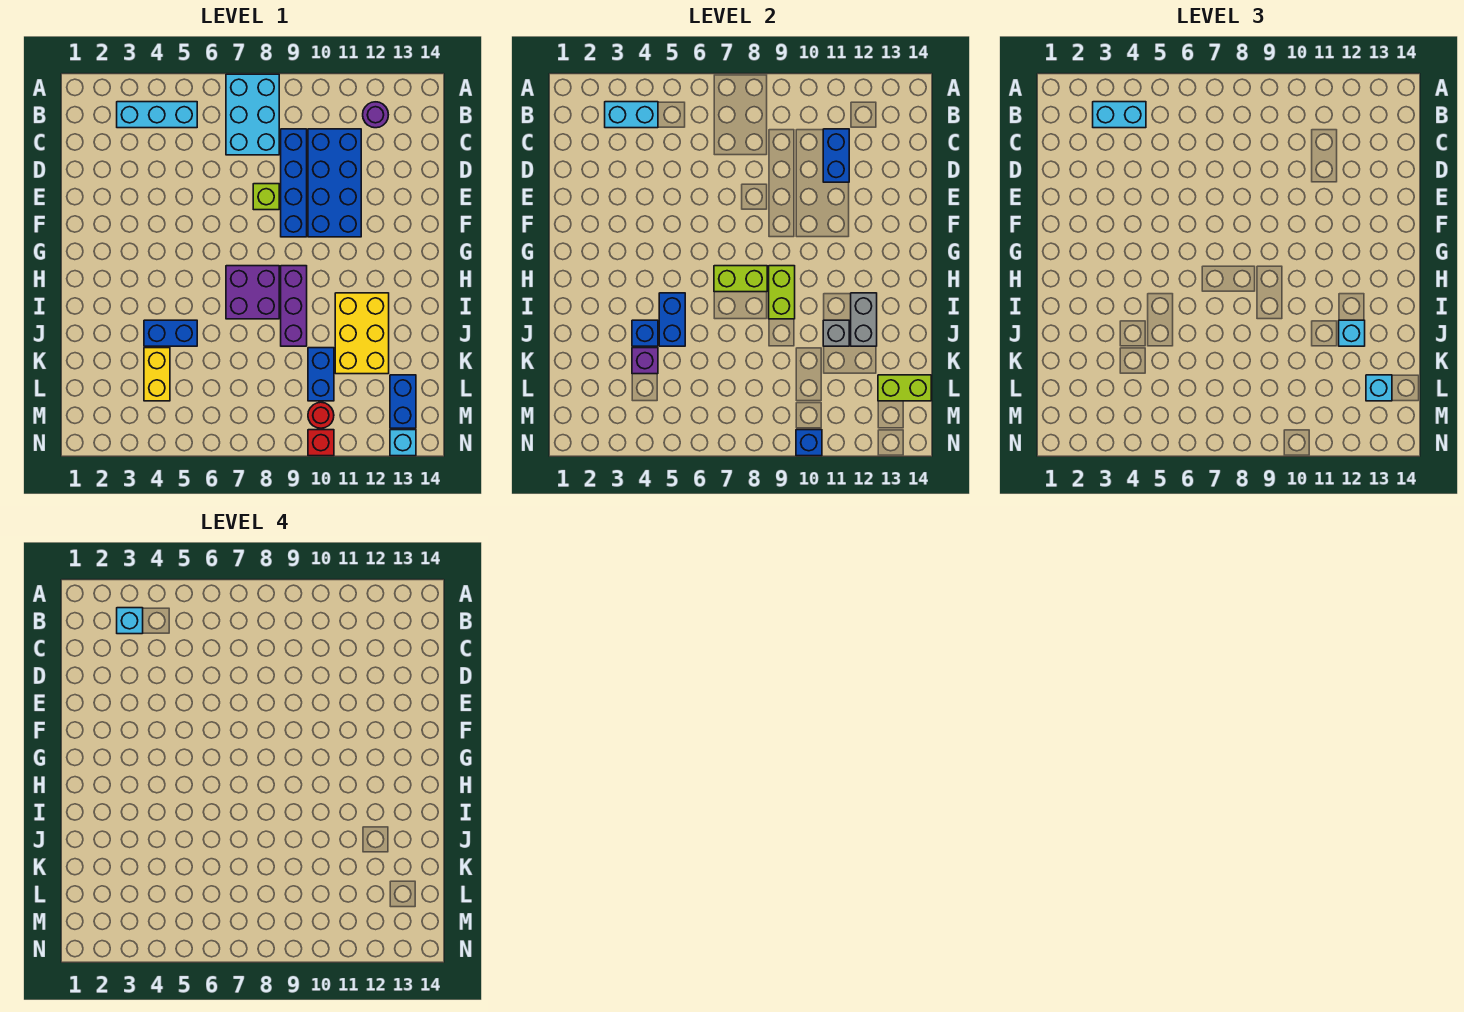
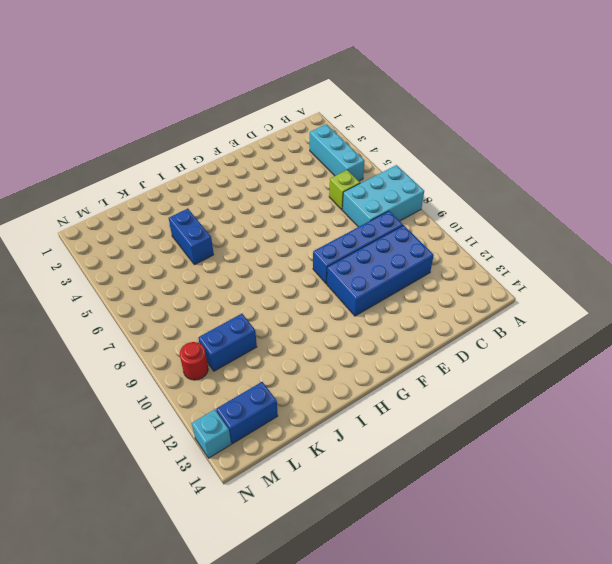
lime 1x1 brick [329,170,360,210] -> lime 1x1 brick moved to [253,184,279,210]
none -> purple 1x1 round brick [363,102,388,128]
none -> purple 2x2 brick [226,266,279,319]
none -> purple 1x3 brick [281,266,307,346]
none -> yellow 2x3 brick [335,293,389,374]

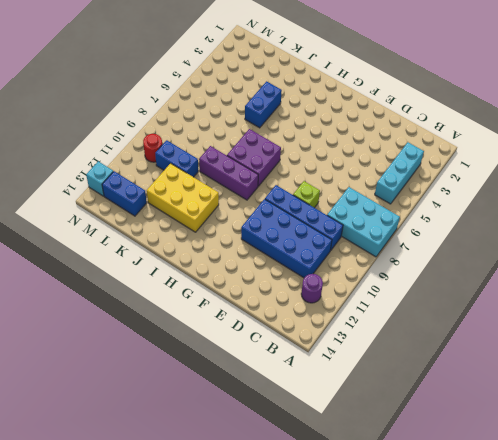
none -> yellow 1x2 brick [144,348,170,401]
none -> red 1x1 brick [308,430,334,456]
none -> cyan 1x2 brick [605,102,658,128]
none -> blue 1x2 brick [823,129,849,182]

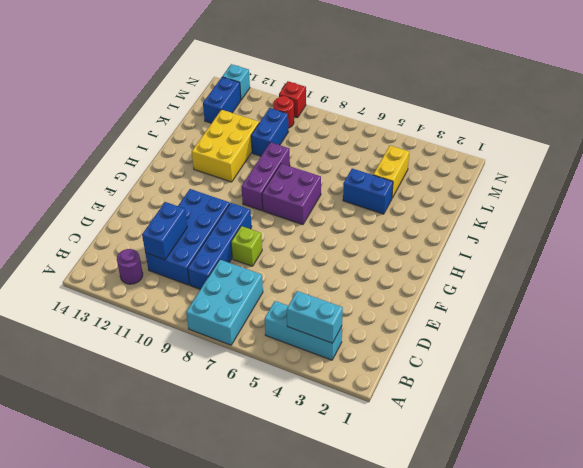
none -> lime 1x2 brick [714,266,767,292]
none -> lime 1x2 brick [769,266,795,319]
none -> blue 1x2 brick [659,293,685,346]
none -> grey 1x2 brick [851,293,877,346]

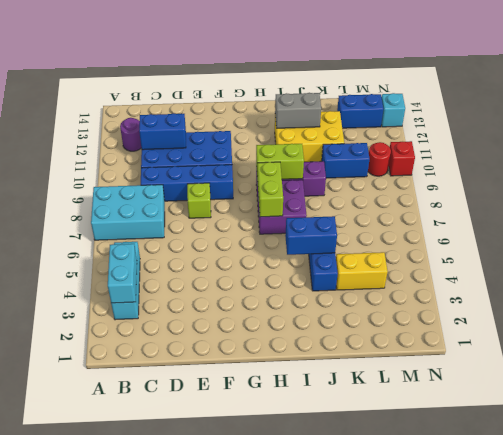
none -> blue 1x1 brick [632,320,658,346]
none -> grey 1x1 brick [823,320,849,346]
none -> purple 1x1 brick [632,348,658,374]
none -> lime 1x2 brick [878,375,931,401]

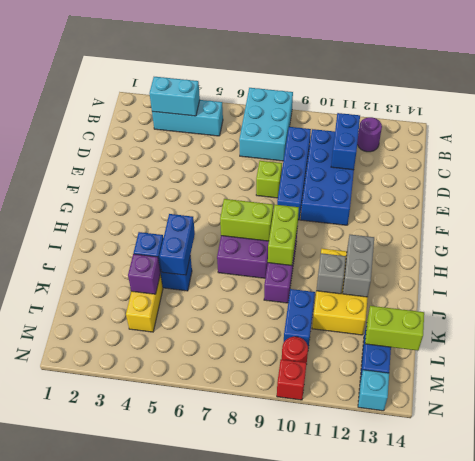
none -> blue 1x1 brick [796,430,822,456]
none -> cyan 1x2 brick [1093,102,1146,128]
none -> cyan 1x1 brick [1339,320,1365,346]
none -> cyan 1x1 brick [1366,375,1392,401]

